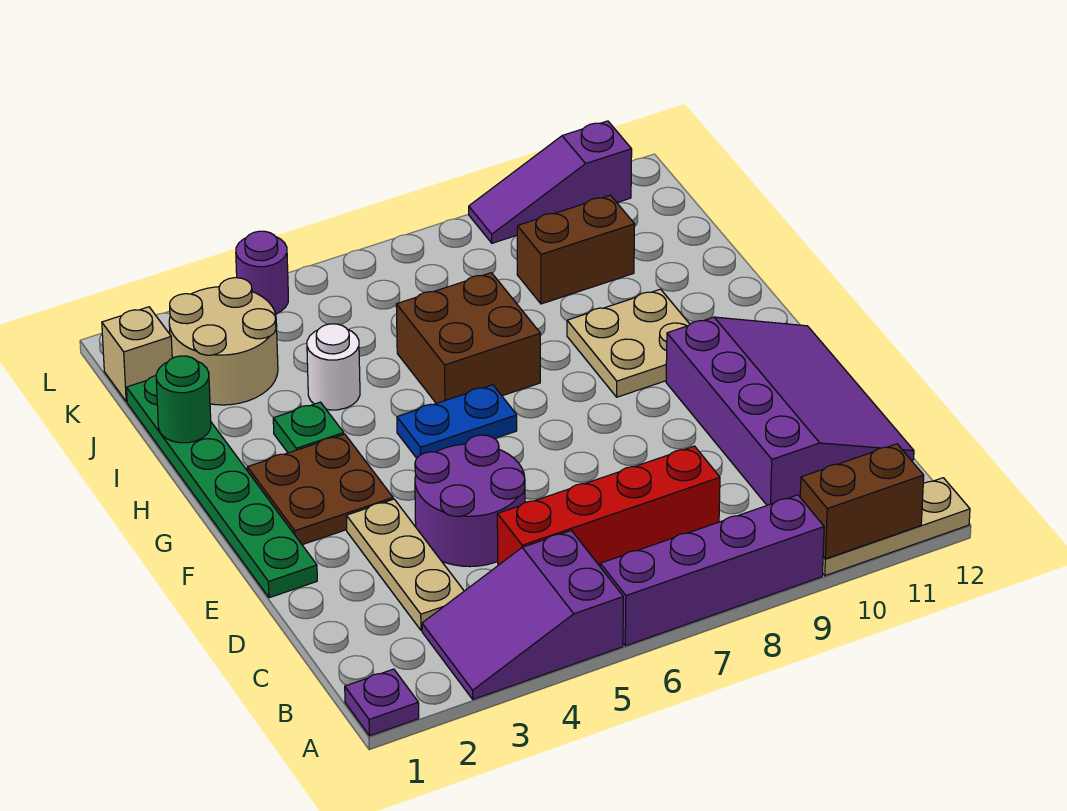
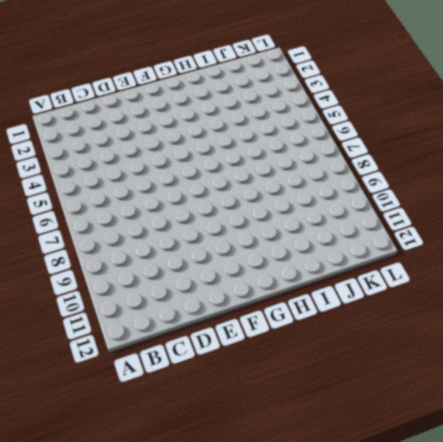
none -> purple 1x1 plate [345,669,419,736]
none -> purple 2x3 slope [422,531,623,699]
none -> purple 1x4 brick [600,495,824,646]

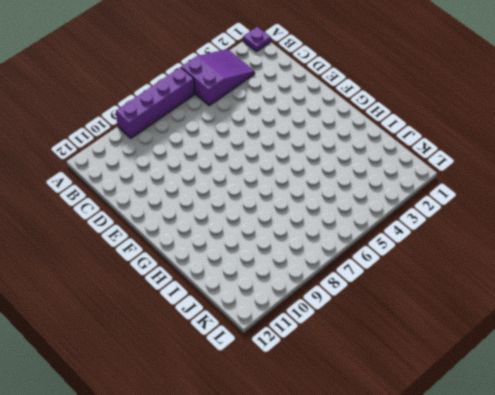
none -> tan 1x3 plate [823,478,970,576]
none -> tan 1x3 plate [346,499,464,631]
none -> red 1x4 brick [497,446,720,566]

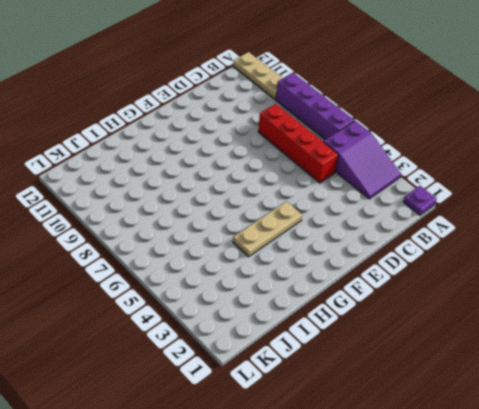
tan 1x3 plate [233,201,302,257] -> tan 1x3 plate moved to [346,499,464,631]
none -> purple 3x4 slope [666,317,914,505]
none -> purple 2x2 round brick [415,435,525,567]
none -> green 1x6 plate [127,376,317,598]

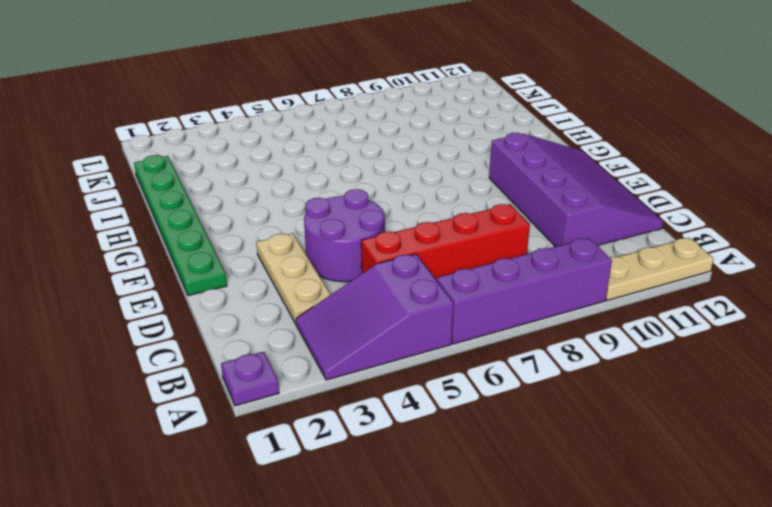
none -> brown 2x2 plate [247,434,393,545]
none -> blue 1x2 plate [397,385,517,458]
none -> tan 2x2 plate [567,289,690,397]

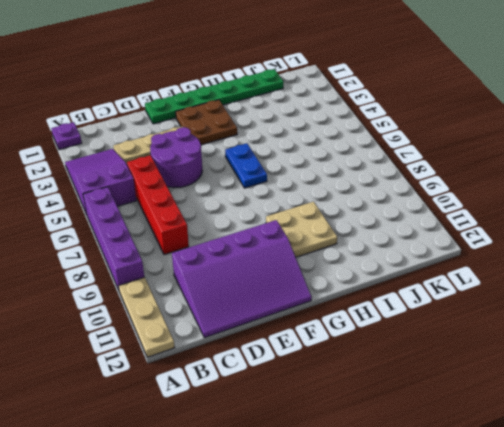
none -> green 1x1 plate [273,402,344,453]
none -> brown 2x2 brick [396,273,540,403]
none -> white 1x1 round brick [307,324,360,410]

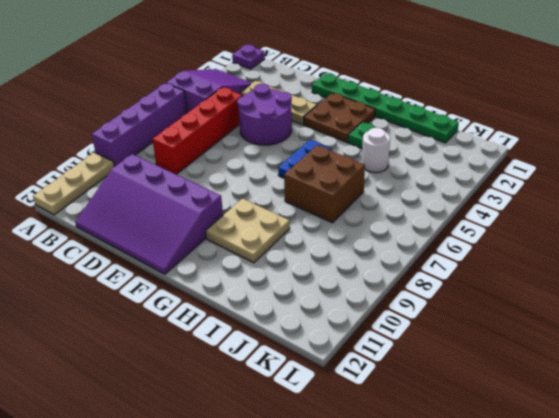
none -> tan 2x2 round brick [169,278,278,405]
none -> brown 1x2 brick [517,195,635,304]
none -> tan 1x1 brick [102,307,172,402]

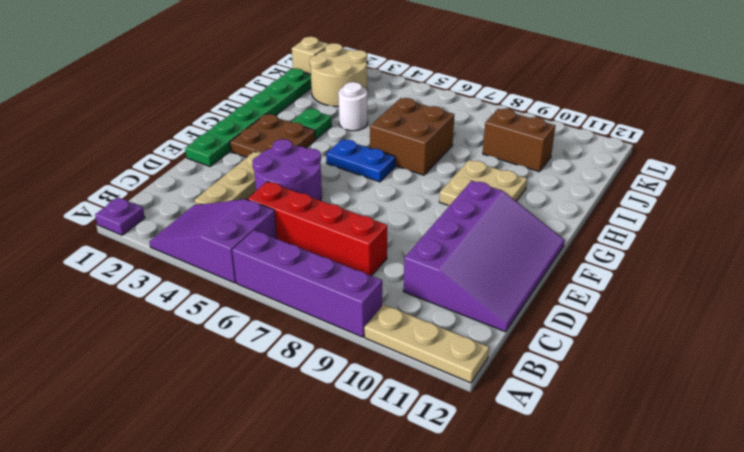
none -> purple 1x1 round brick [236,231,288,314]
none -> purple 1x3 slope [469,121,632,243]
none -> brown 1x2 brick [800,444,924,559]

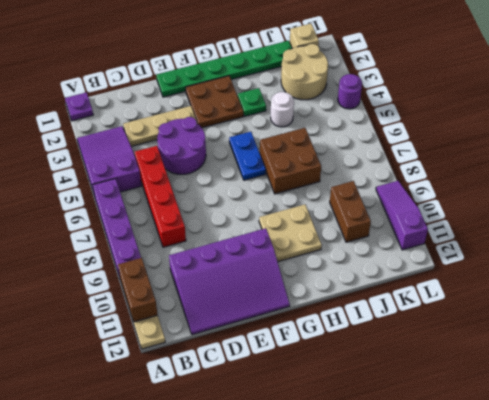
none -> green 1x1 round brick [156,356,211,443]

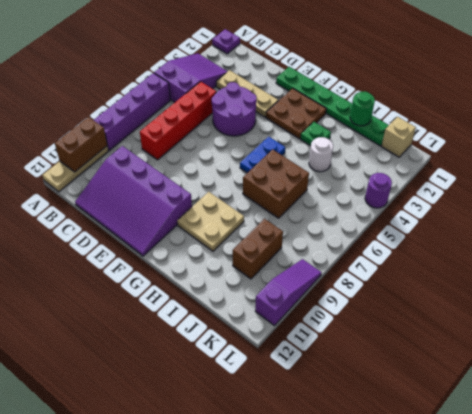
none -> tan 2x2 round brick [169,278,278,405]

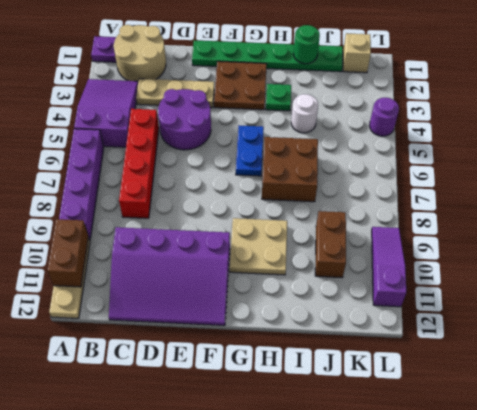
tan 2x2 round brick [114,25,166,81] -> tan 2x2 round brick moved to [169,278,278,405]

